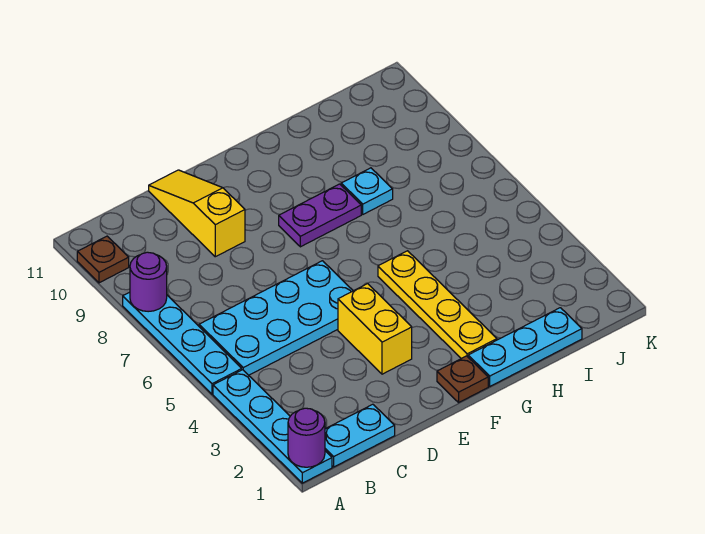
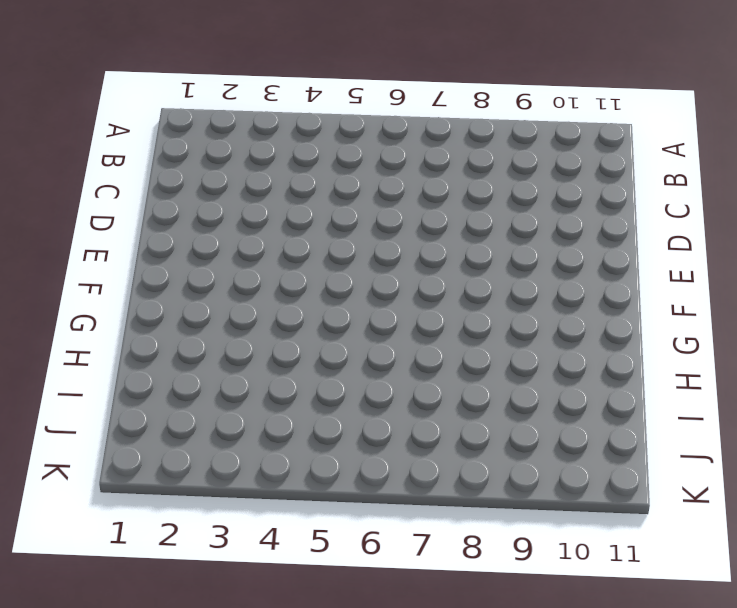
none -> cyan 1x4 plate [213,370,332,483]
none -> cyan 1x4 plate [123,292,242,394]
none -> brown 1x1 plate [77,236,129,283]

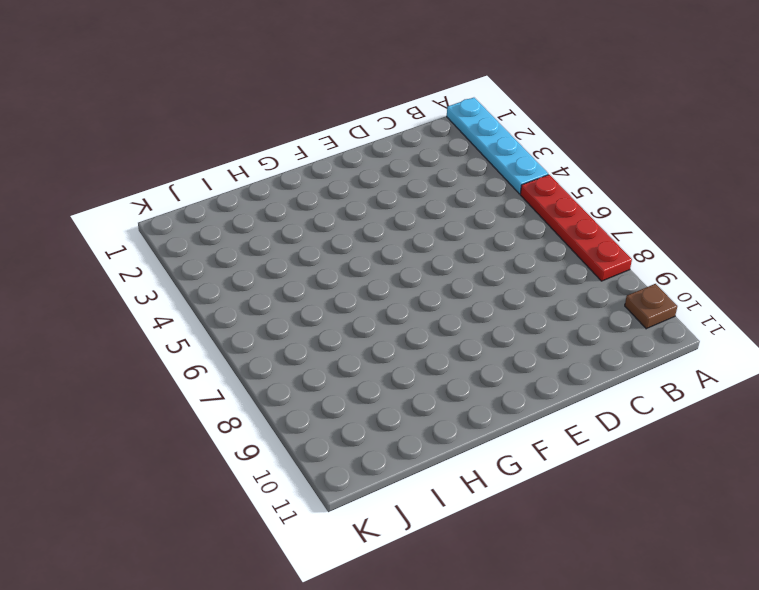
red 1x4 plate [520,175,632,281] -> cyan 1x4 plate [123,292,242,394]
none -> cyan 1x2 plate [325,404,395,467]
none -> cyan 2x4 plate [199,261,353,375]
none -> yellow 1x3 slope [149,170,245,257]

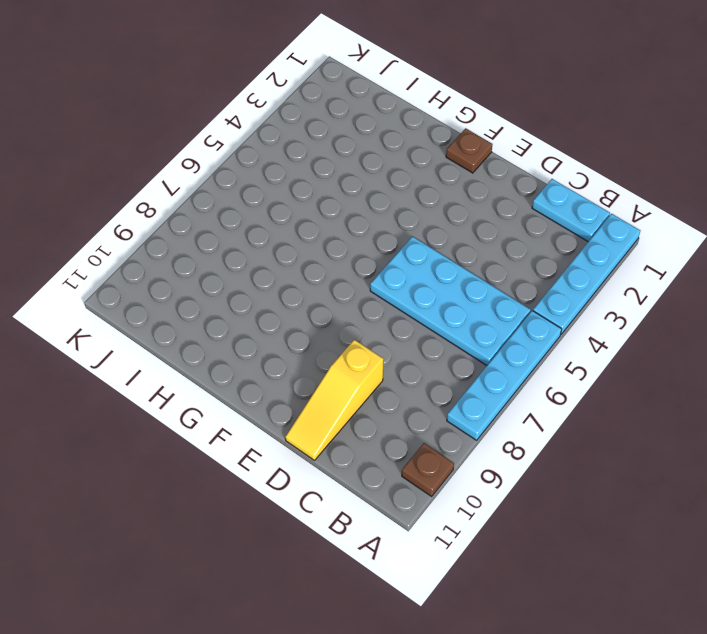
none -> yellow 1x2 brick [338,284,412,374]
none -> purple 1x2 plate [279,184,361,247]
none -> cyan 1x3 plate [468,308,582,386]

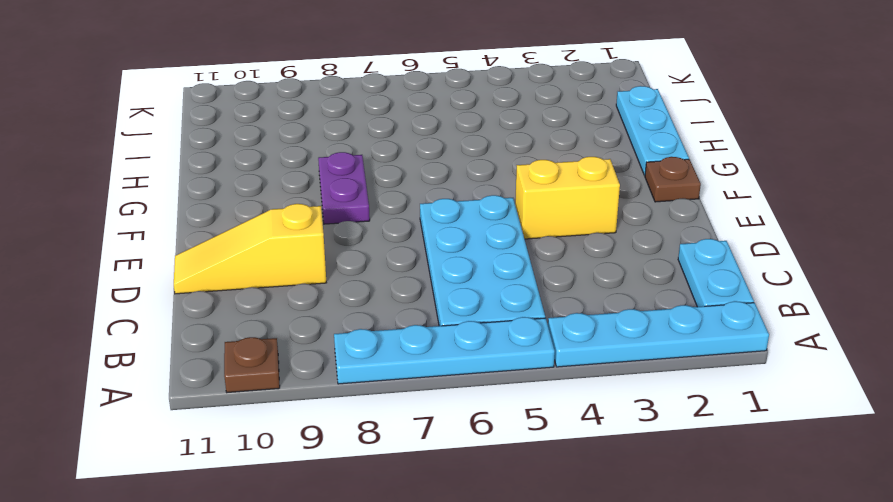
none -> yellow 1x4 plate [378,251,497,359]
none -> cyan 1x1 plate [341,168,393,214]
none -> purple 1x1 round brick [288,408,325,467]

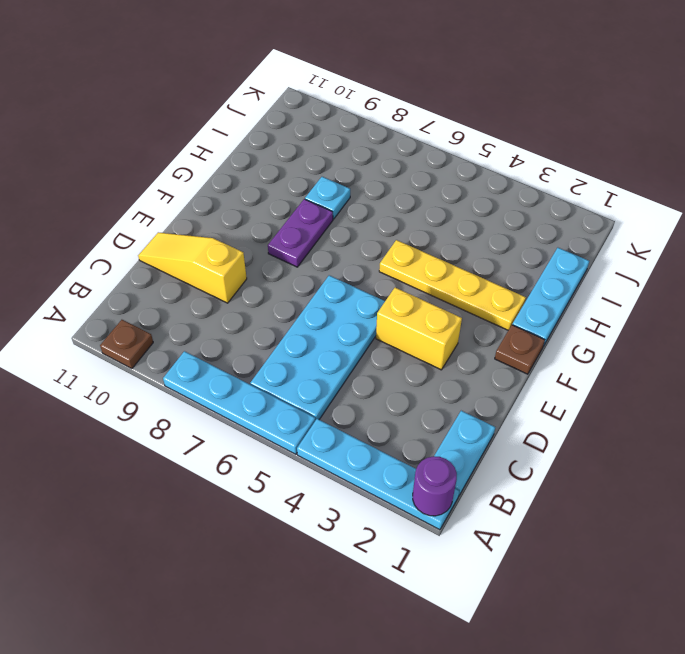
none -> purple 1x1 round brick [130,252,167,312]

